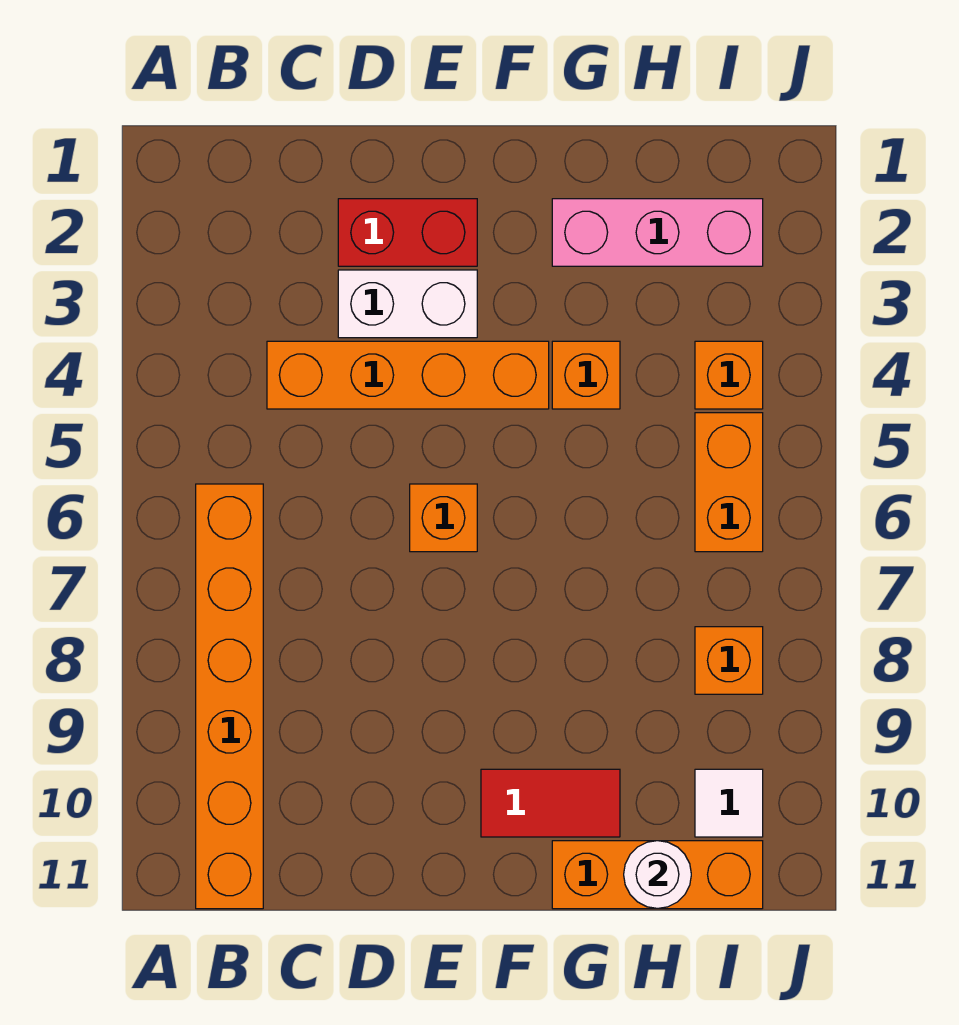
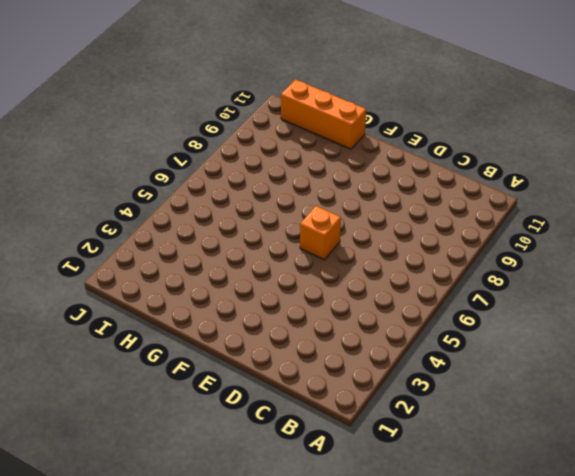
none -> orange 1x6 brick [196,484,263,909]
none -> orange 1x4 brick [267,341,549,409]
none -> red 1x2 brick [338,199,477,266]

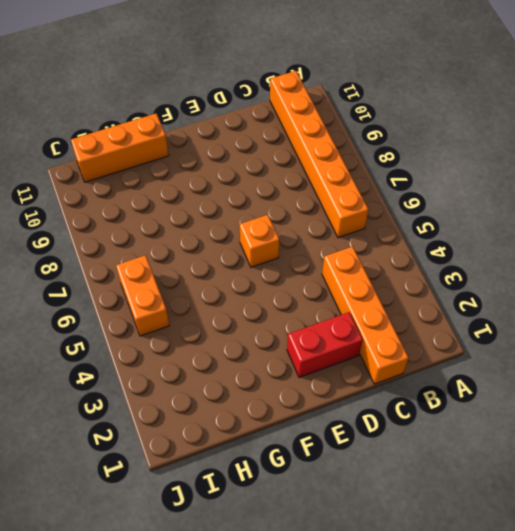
orange 1x4 brick [322,247,409,384] -> orange 1x4 brick turned to [267,341,549,409]
none -> white 1x2 brick [338,270,477,338]
none -> red 1x2 tile [481,769,620,837]
none -> pink 1x3 brick [552,199,763,266]

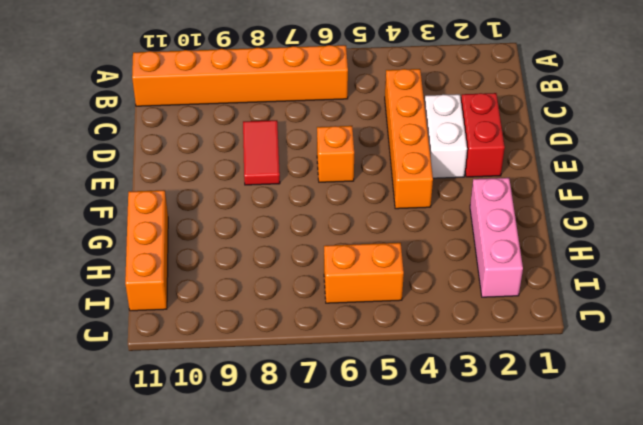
red 1x2 tile [243,120,280,185] -> red 1x2 tile moved to [481,769,620,837]
none -> orange 1x1 brick [552,341,620,409]
none -> orange 1x1 brick [695,341,763,409]
none -> orange 1x1 brick [695,627,763,694]

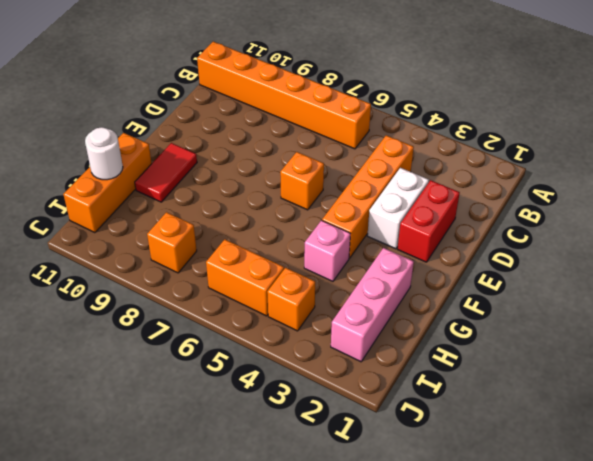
pink 1x1 brick [304,220,350,281] -> orange 1x1 brick [552,341,620,409]
none -> white 1x1 tile [695,769,763,837]

